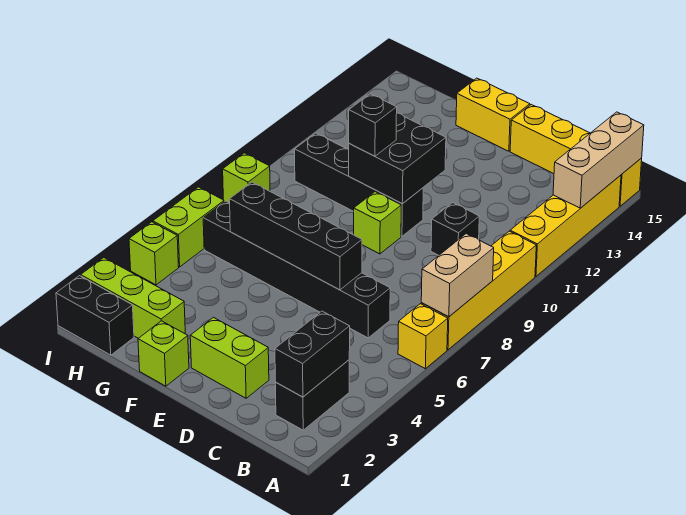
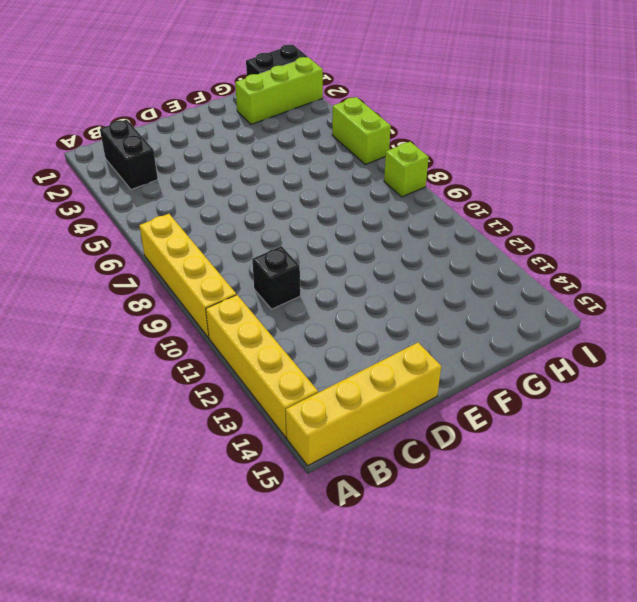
none -> yellow 1x1 brick [398,304,448,369]
none -> black 1x6 brick [203,201,390,338]
none -> lime 1x2 brick [190,317,269,398]

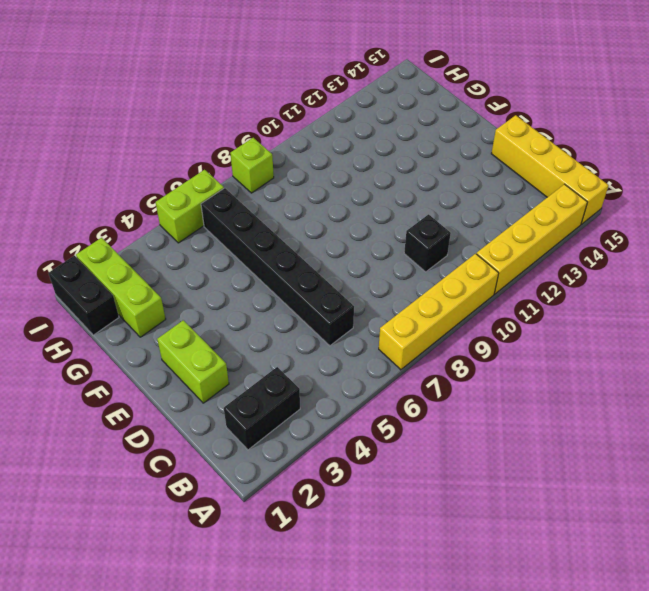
none -> yellow 1x1 brick [398,304,448,369]
none -> lime 1x1 brick [354,192,401,254]
none -> black 1x4 brick [295,133,423,236]

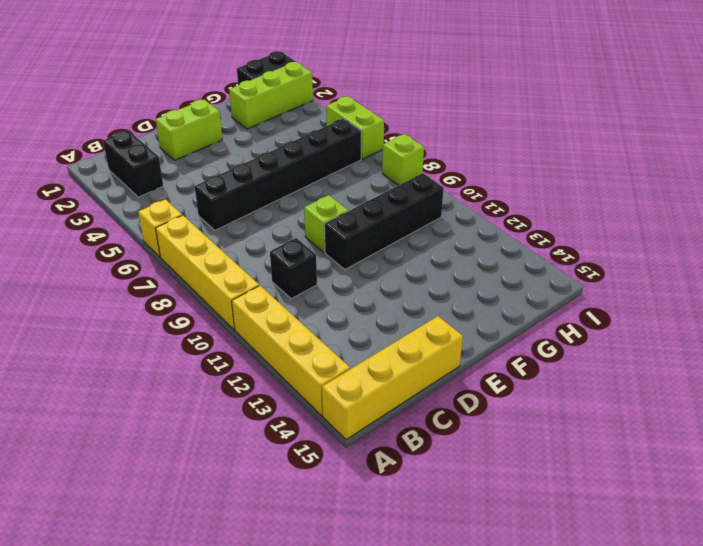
none -> yellow 1x2 brick [456,78,530,151]
none -> lime 1x1 brick [138,321,189,386]
none -> lime 1x1 brick [129,222,179,285]

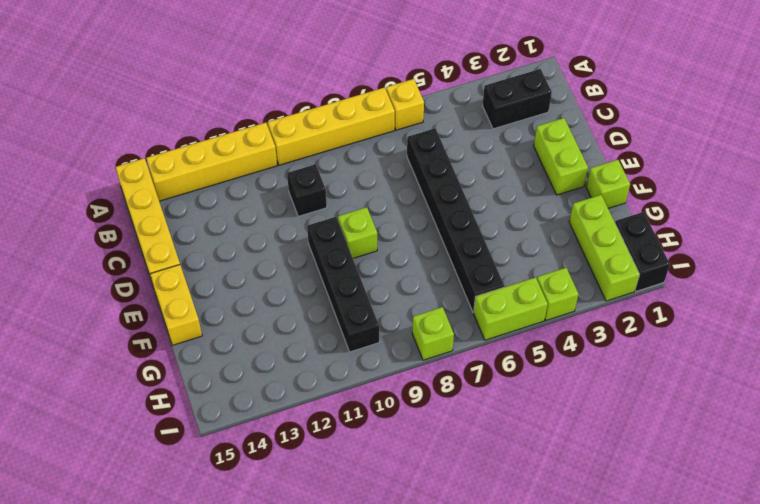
none -> tan 1x2 brick [421,234,494,317]
none -> tan 1x3 brick [553,112,644,208]
none -> black 1x2 brick [275,311,350,397]

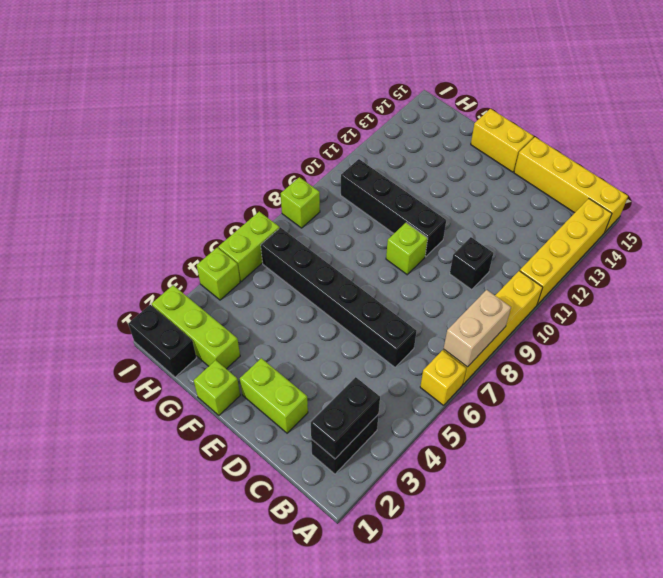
none -> tan 1x3 brick [553,112,644,208]
none -> black 1x4 brick [230,182,362,290]
none -> black 2x2 brick [349,113,446,204]

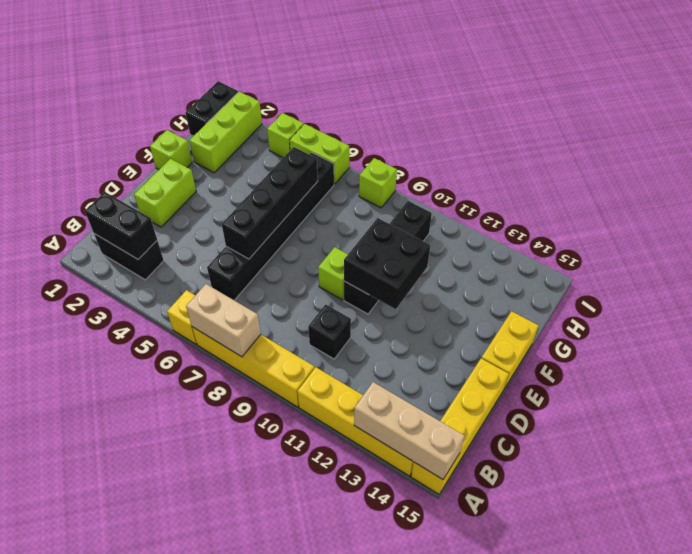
none -> black 1x1 brick [349,94,397,156]

